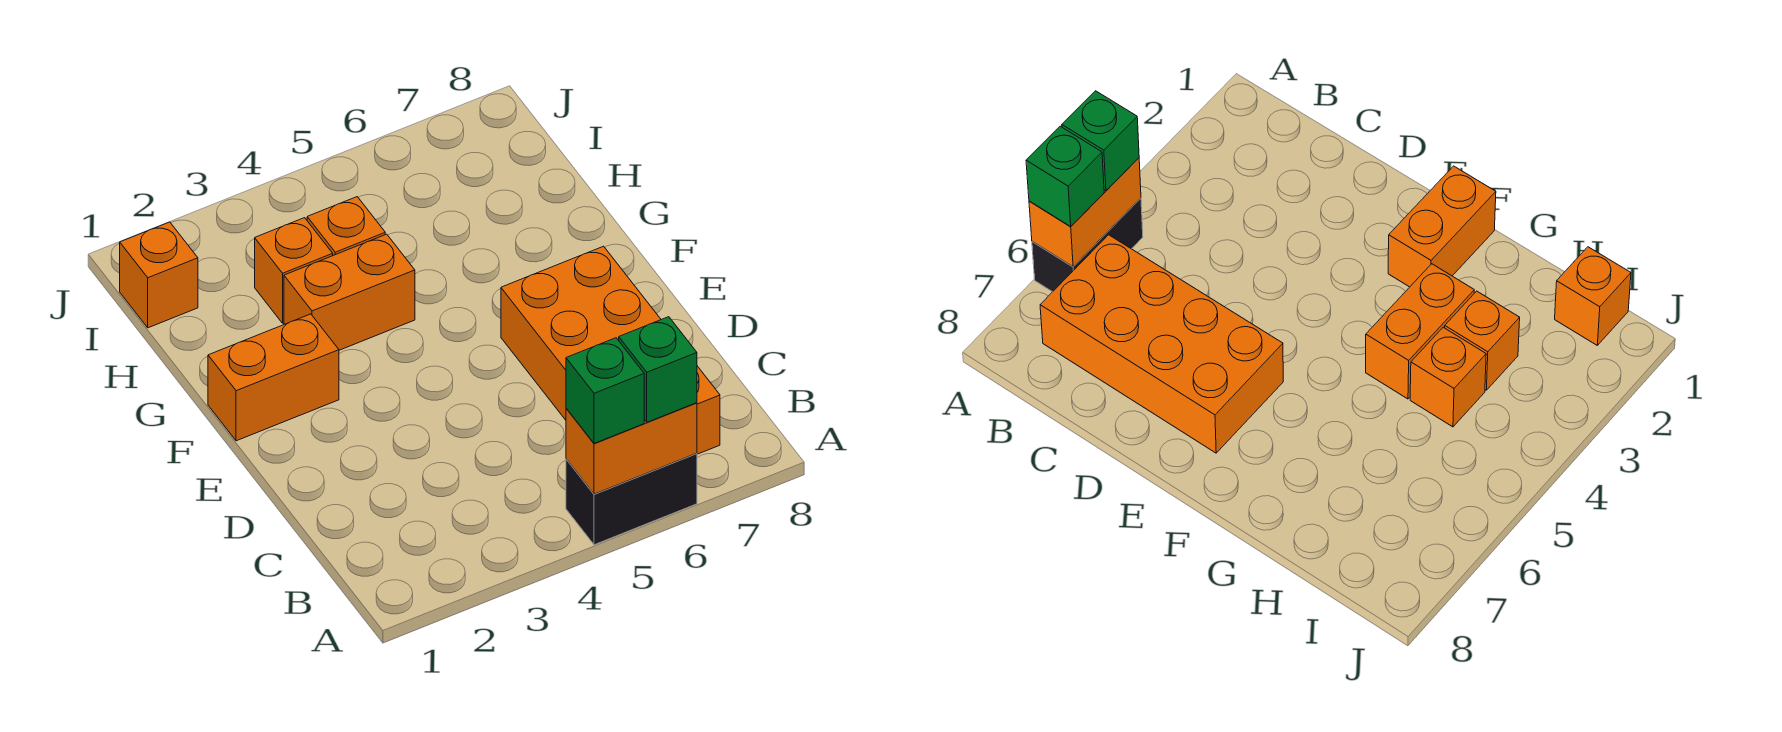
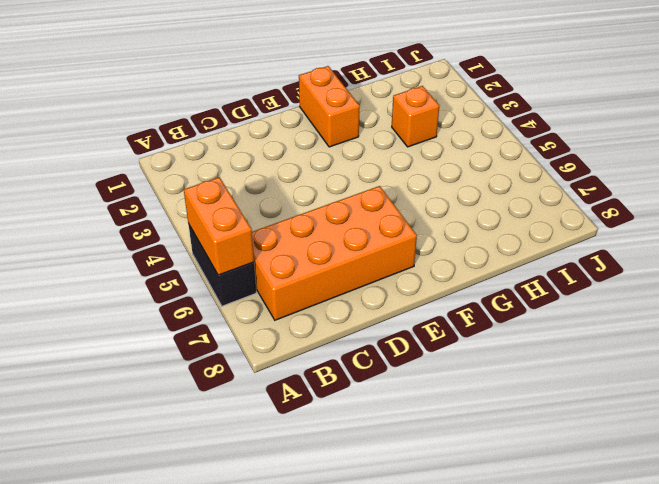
none -> orange 1x2 brick [284,234,415,350]
none -> orange 1x1 brick [307,197,385,255]

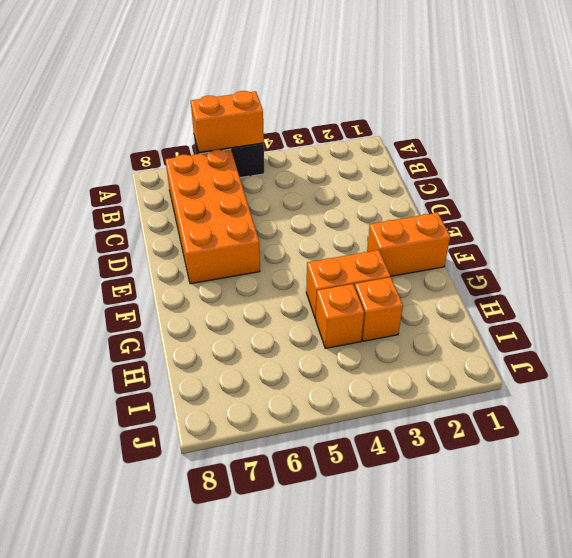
none -> orange 1x1 brick [120,222,198,328]
none -> green 1x1 brick [566,338,644,443]

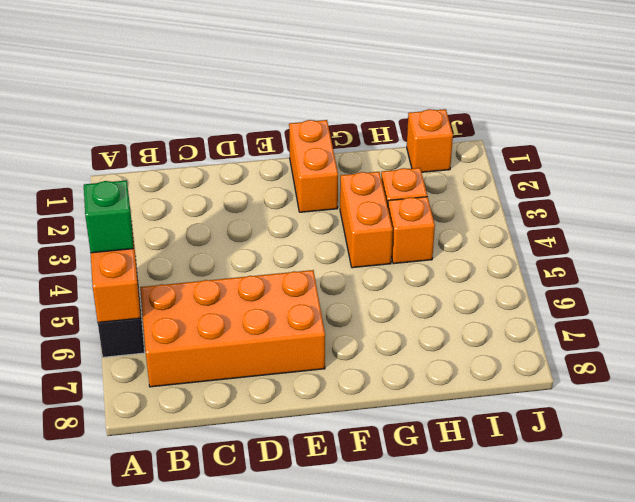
none -> green 1x1 brick [619,317,697,422]

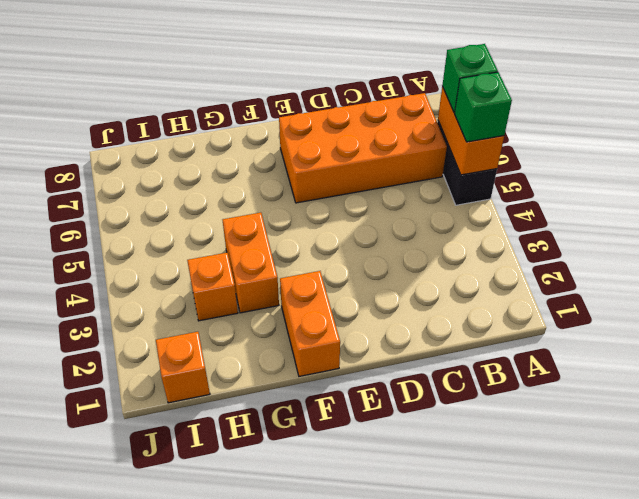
none -> orange 1x1 brick [307,197,385,255]

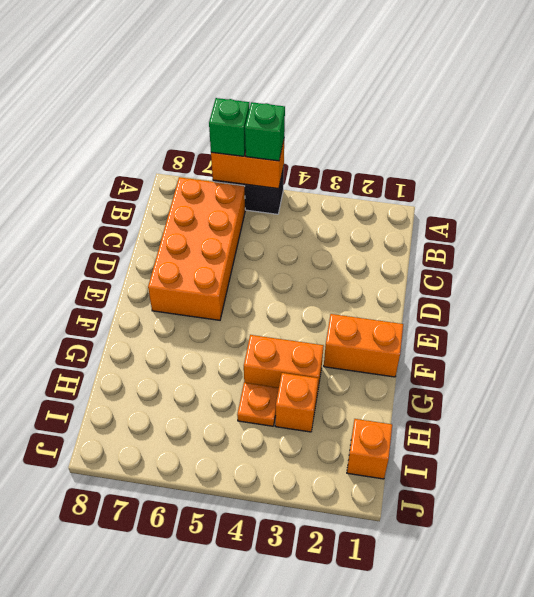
orange 1x1 plate [237,383,279,426] -> orange 1x1 brick [307,197,385,255]

